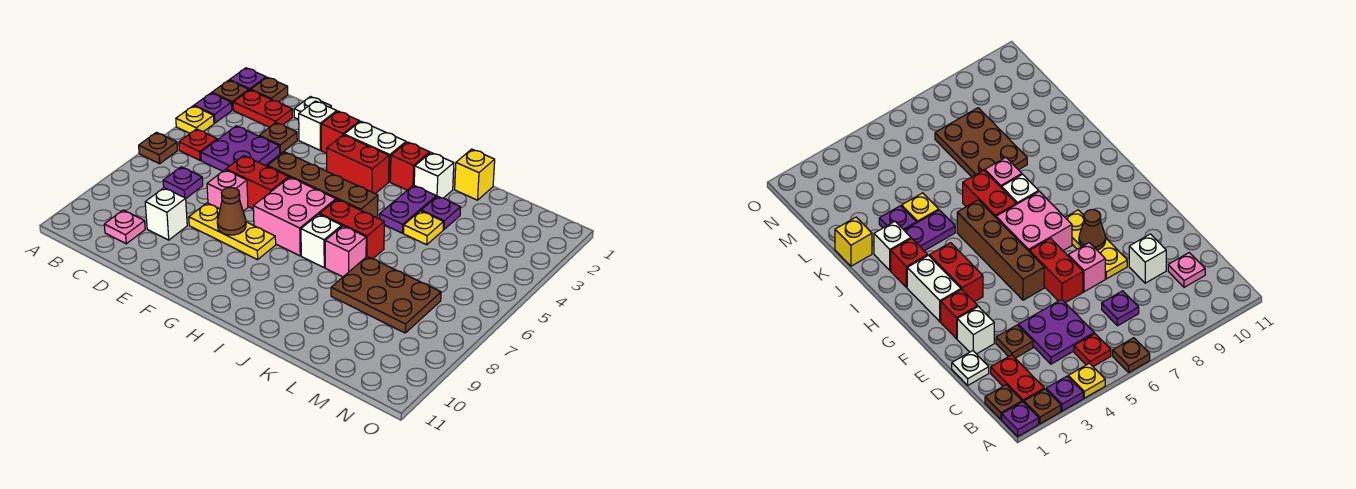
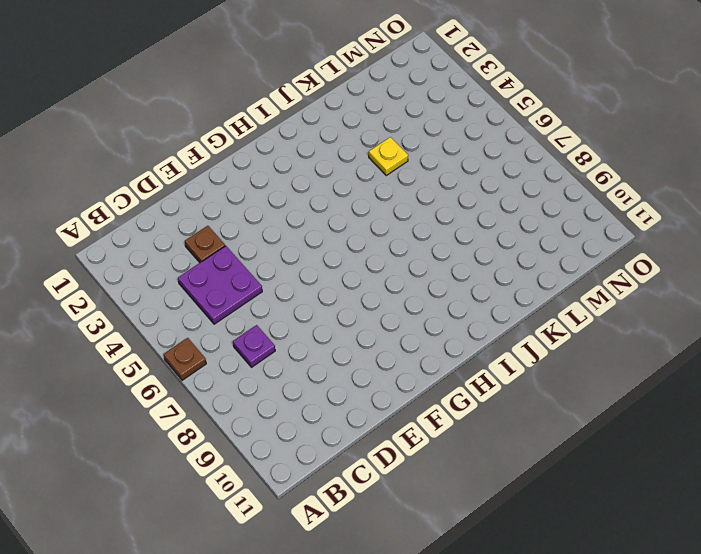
none -> purple 1x1 plate [229,68,266,90]
none -> brown 1x1 plate [212,80,249,110]
none -> purple 1x1 plate [194,93,232,123]
none -> yellow 1x1 plate [176,106,214,133]

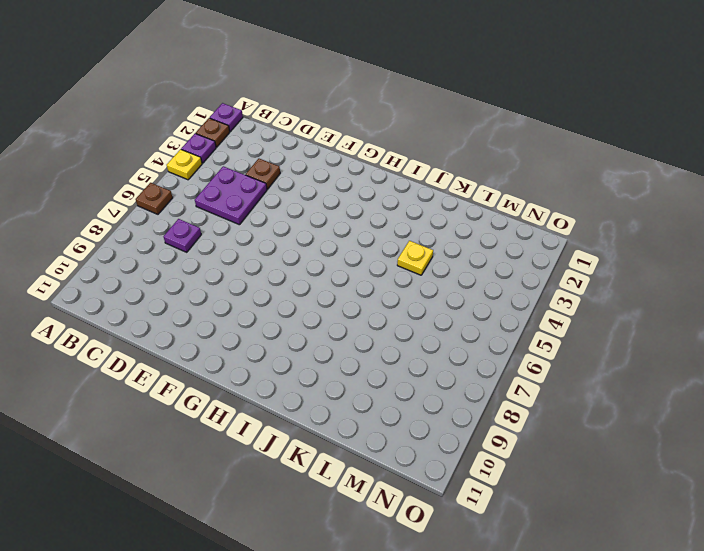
none -> brown 1x1 plate [251,77,288,102]
none -> red 1x2 plate [233,90,292,127]
none -> red 1x1 plate [179,129,217,160]
none -> pink 1x1 plate [104,210,145,244]

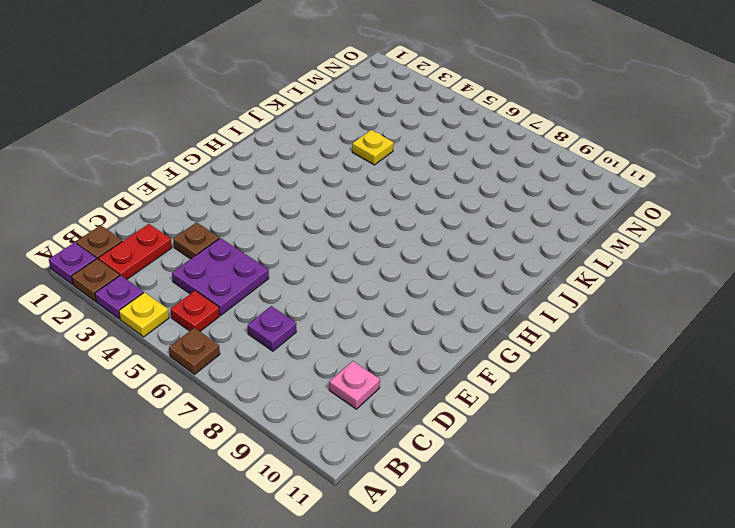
none -> white 1x1 plate [294,97,331,119]
none -> white 1x1 brick [145,188,187,240]
none -> white 1x1 brick [299,101,337,150]
none -> red 1x2 brick [226,156,289,209]

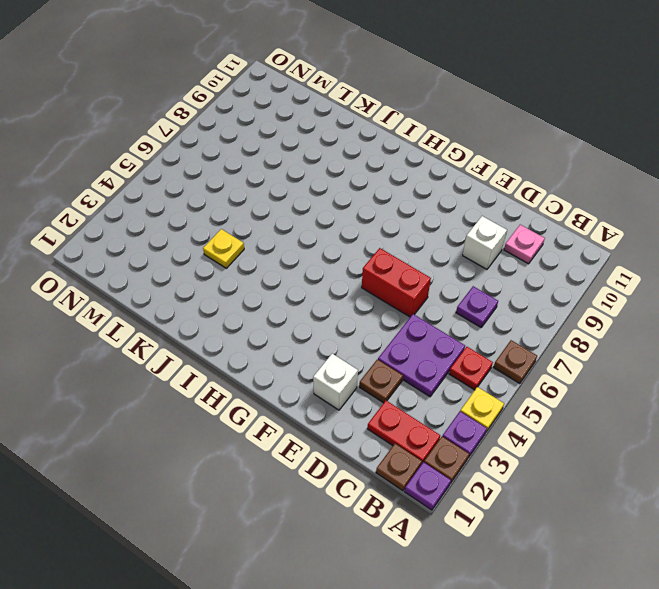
none -> white 1x1 plate [294,97,331,119]
none -> pink 1x1 brick [207,170,248,211]
none -> yellow 1x3 plate [189,203,276,260]
none -> red 1x1 brick [321,111,360,153]

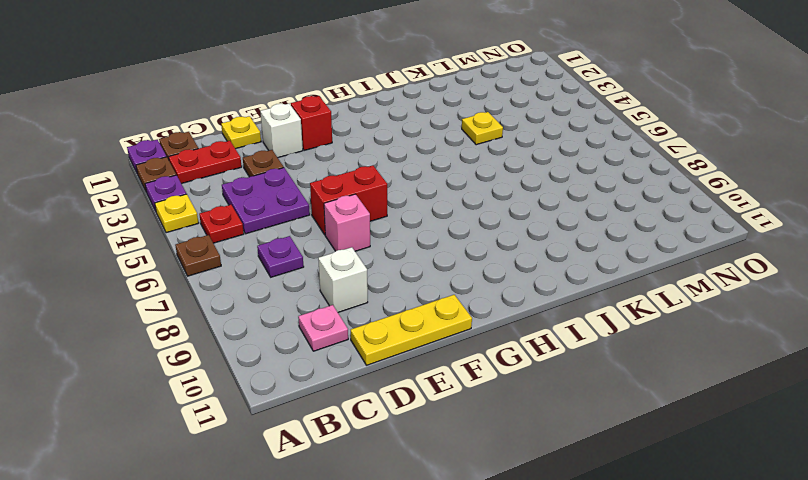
yellow 1x1 plate [221,116,261,149] -> white 1x1 plate [294,97,331,119]
yellow 1x3 plate [351,295,472,365] -> yellow 1x3 plate moved to [189,203,276,260]
none -> brown 1x4 brick [268,152,378,218]
none -> white 1x2 brick [344,121,406,182]
none -> red 1x2 brick [327,135,389,194]
none -> pink 2x2 brick [253,177,336,256]

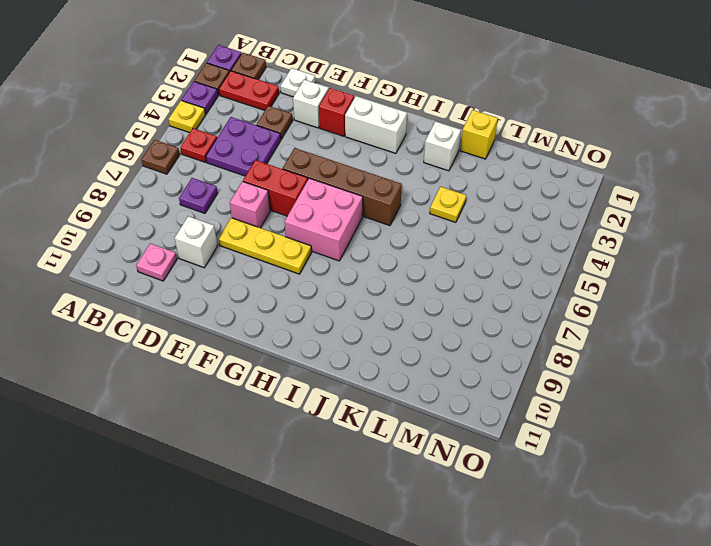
none -> red 1x2 brick [327,135,389,194]
none -> red 1x1 brick [390,142,430,190]
none -> red 1x2 brick [320,199,384,259]
none -> white 1x1 brick [301,214,342,267]

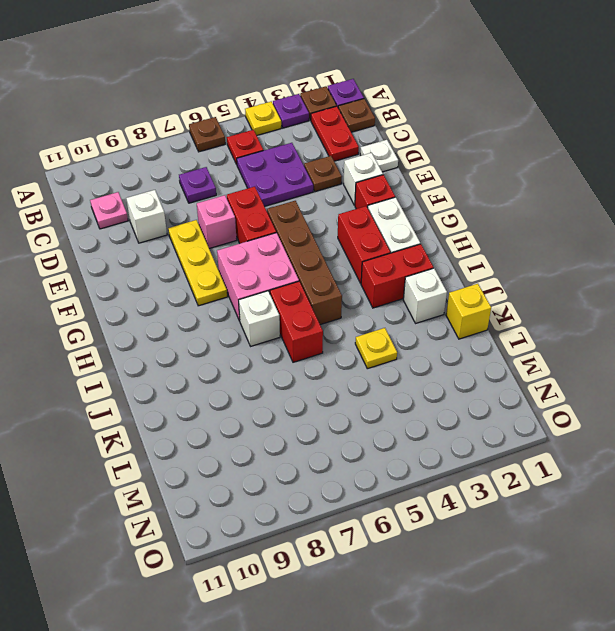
red 1x2 brick [361,244,434,308] -> red 1x1 brick [390,142,430,190]
none -> purple 1x2 plate [380,185,436,233]
none -> pink 1x1 brick [325,226,366,277]
none -> purple 1x1 plate [421,196,461,230]
none -> brown 2x3 plate [331,256,441,333]

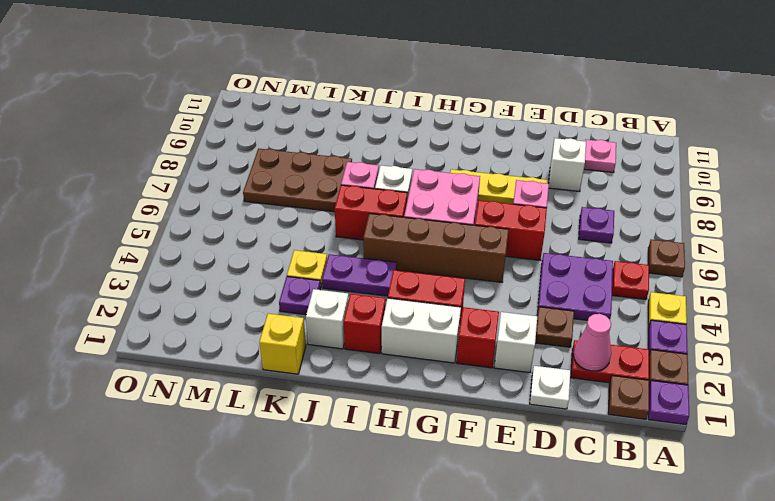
pink 1x1 cone [573,314,611,371] -> none
purple 1x2 plate [322,254,397,296] -> purple 1x2 plate turned to [380,185,436,233]
none -> brown 1x1 cone [217,188,246,235]

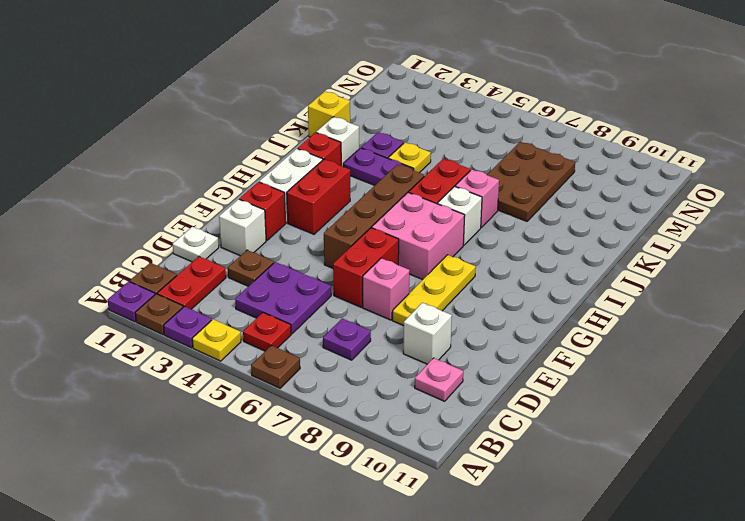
none -> brown 1x1 cone [217,188,246,235]

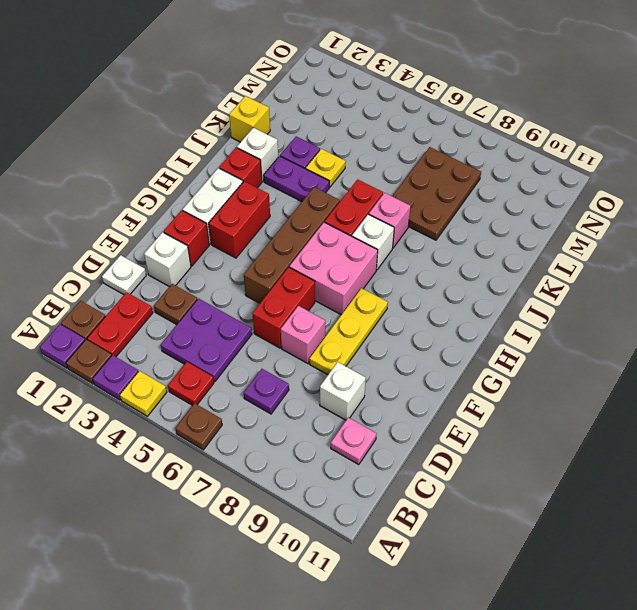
none -> brown 1x1 cone [217,188,246,235]

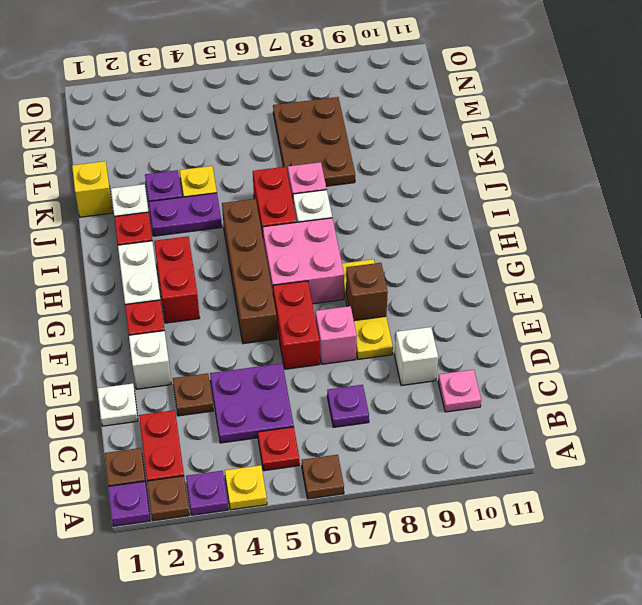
brown 1x1 brick [346,263,388,321] -> brown 1x1 cone [217,188,246,235]

